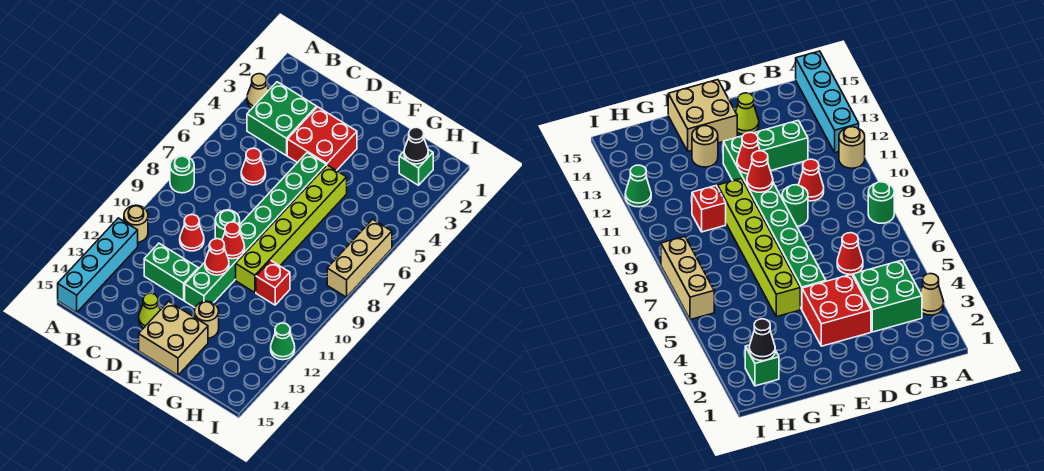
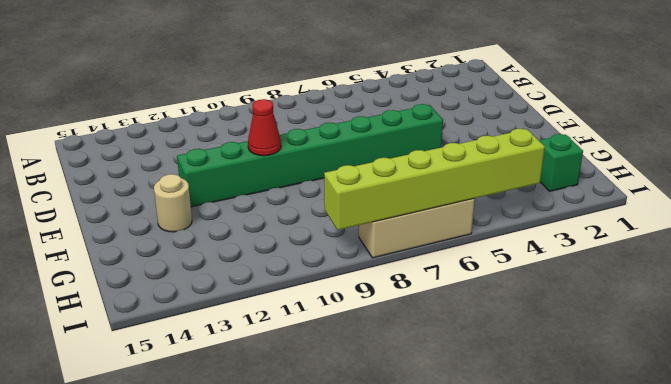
lime 1x6 brick [324,129,545,230] -> lime 1x6 brick moved to [236,165,347,293]
none -> tan 1x1 cone [247,74,269,108]
none -> green 1x1 round brick [170,156,194,193]
none -> tan 1x1 round brick [124,205,148,242]

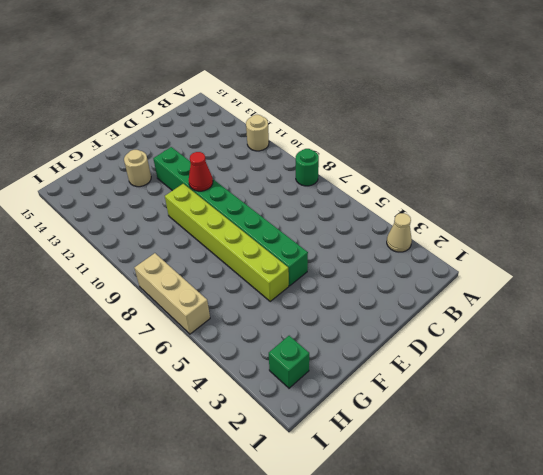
none -> cyan 1x4 brick [58,218,138,312]
none -> green 2x2 brick [247,82,317,156]
none -> red 1x1 cone [241,148,266,185]

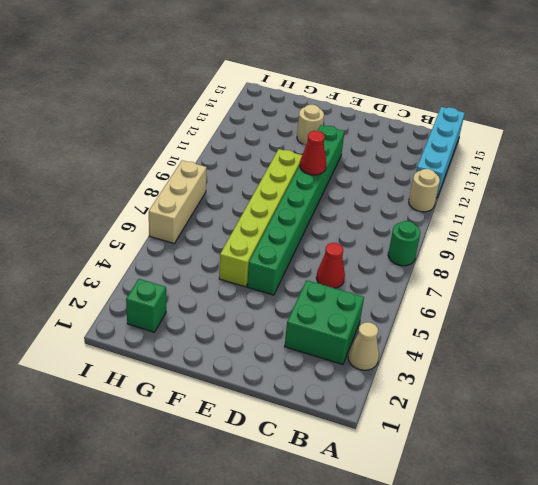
none -> red 1x1 cone [180,215,204,251]
none -> green 1x2 brick [144,243,198,300]
none -> red 2x2 brick [287,107,357,171]

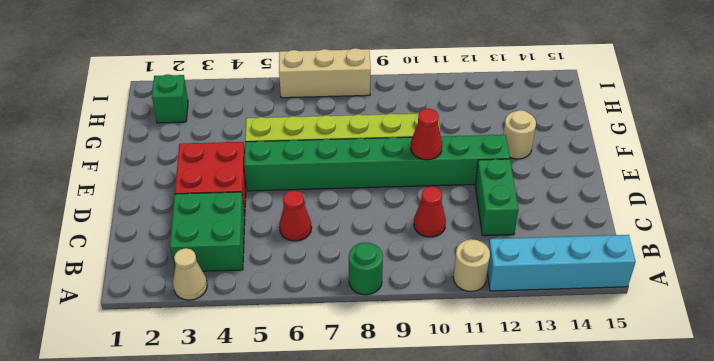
none -> green 1x1 round brick [215,210,240,240]
none -> lime 1x1 cone [139,293,160,328]
none -> tan 2x2 brick [139,301,208,375]

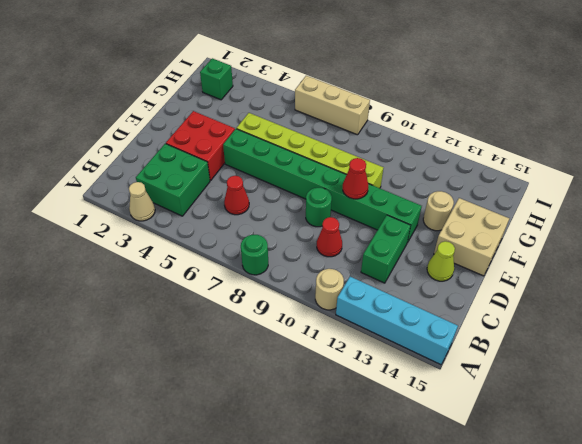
none -> red 1x1 brick [256,260,290,305]
none -> green 1x1 cone [271,323,295,360]
none -> red 1x1 cone [205,239,229,275]

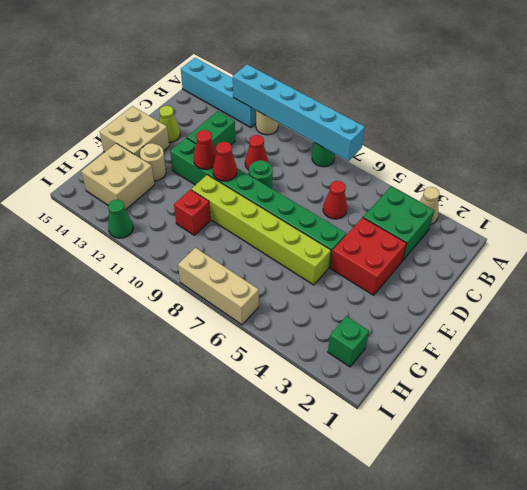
cyan 1x6 brick [233,64,365,161] -> none
tan 2x2 brick [81,143,154,210] -> none
none -> black 1x1 cone [404,127,428,164]

